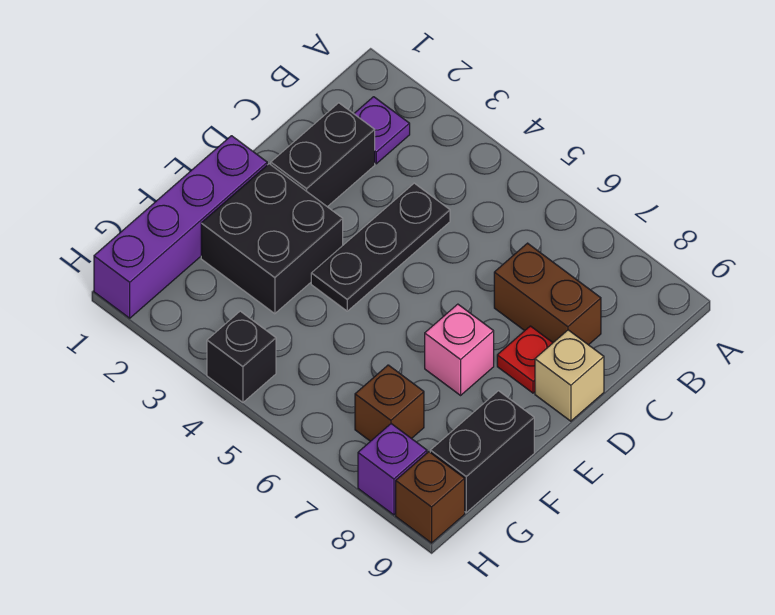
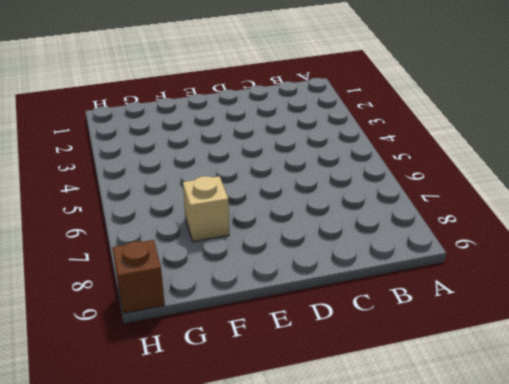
tan 1x1 brick [183,176,229,242] -> tan 1x1 brick moved to [535,330,604,421]
none -> purple 1x1 plate [354,97,410,164]
none -> black 1x2 brick [271,103,375,207]
none -> black 1x3 plate [311,183,450,311]

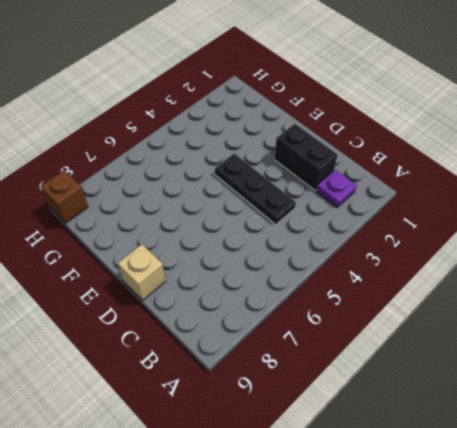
none -> brown 1x2 brick [494,243,601,345]
none -> red 1x1 plate [497,326,553,393]
none -> purple 1x4 brick [94,136,267,318]

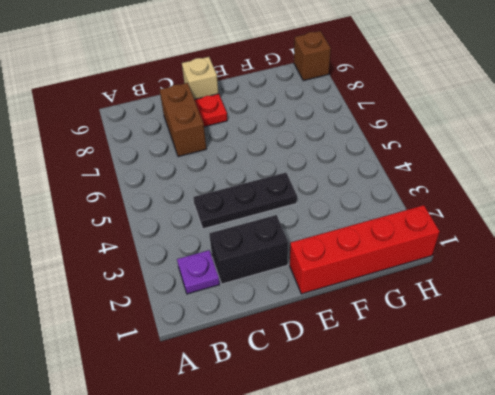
red 1x4 brick [290,205,440,294] -> purple 1x4 brick [94,136,267,318]
none -> black 2x2 brick [201,164,343,314]
none -> pink 1x1 brick [425,304,494,395]
none -> black 1x2 brick [430,391,534,512]

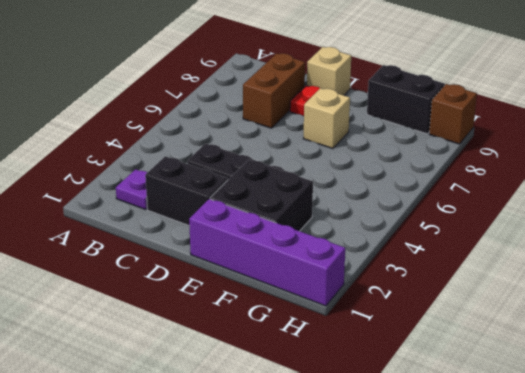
tan 1x1 brick [304,88,350,149] -> pink 1x1 brick [425,304,494,395]
none -> brown 1x1 brick [355,365,424,441]
none -> black 1x1 brick [207,311,276,402]
none -> purple 1x1 brick [358,424,427,515]

